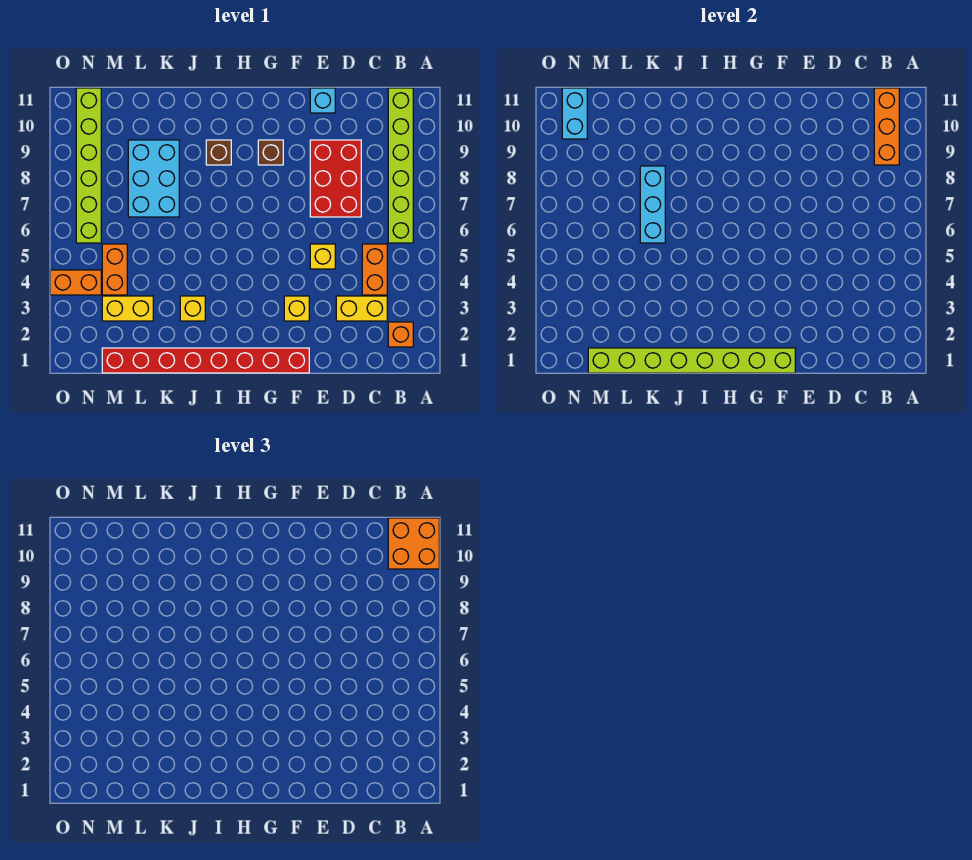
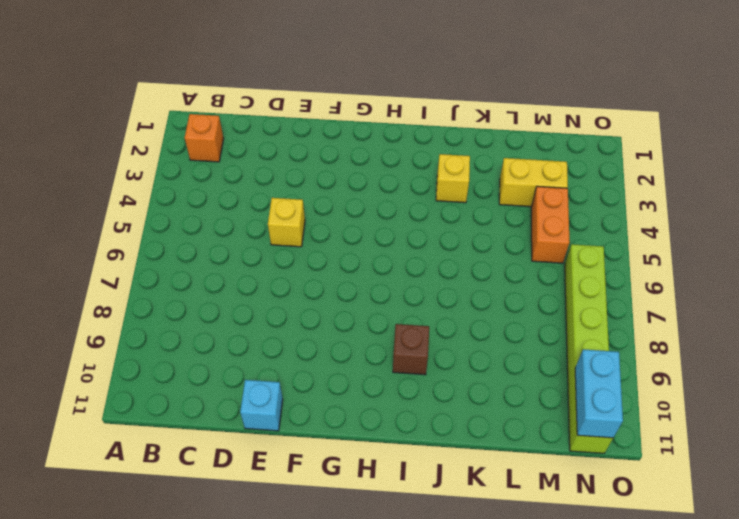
none -> lime 1x6 brick [388,88,413,243]
none -> yellow 1x2 brick [336,296,387,321]
none -> orange 1x2 brick [362,244,387,295]

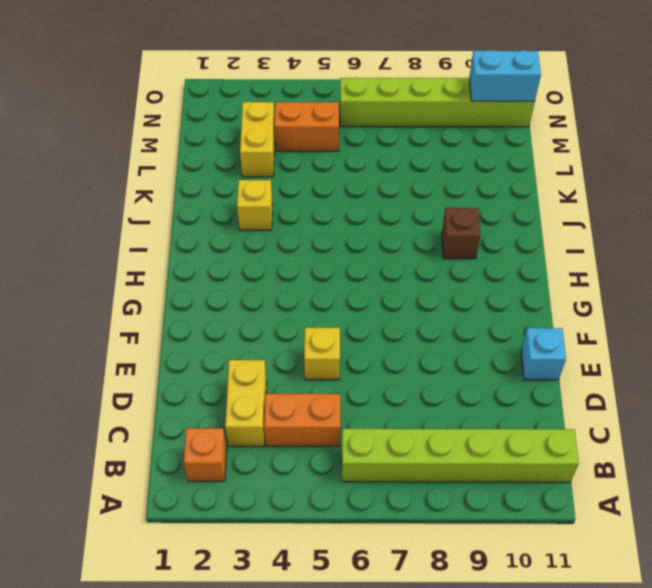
none -> red 2x3 brick [310,140,361,217]
none -> red 1x8 brick [102,348,309,373]
none -> yellow 1x1 brick [284,296,309,321]

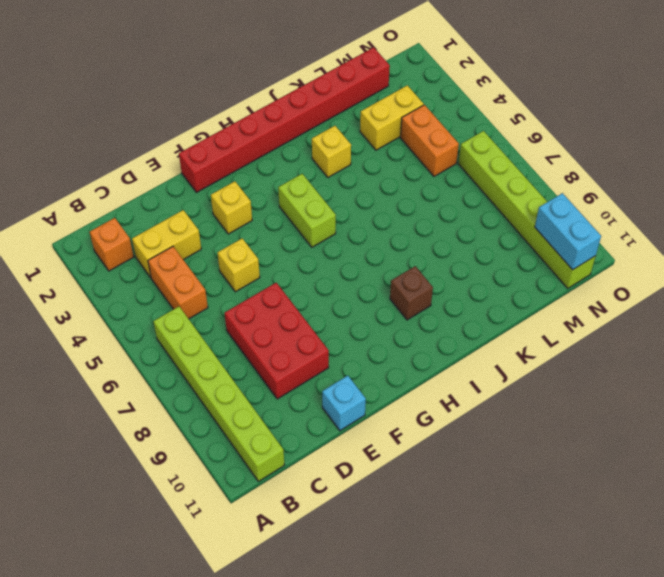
lime 1x2 brick [278,174,336,247] -> none
none -> brown 1x1 brick [258,140,283,165]
none -> cyan 2x3 brick [128,140,179,217]
none -> orange 1x2 brick [50,270,101,295]

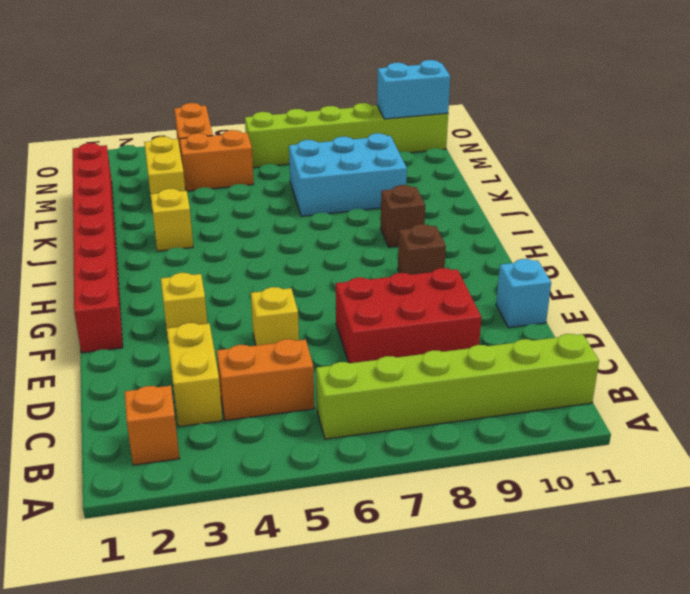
none -> orange 1x3 brick [874,88,899,165]
none -> lime 1x8 brick [588,348,795,373]
none -> cyan 1x3 brick [640,166,665,243]

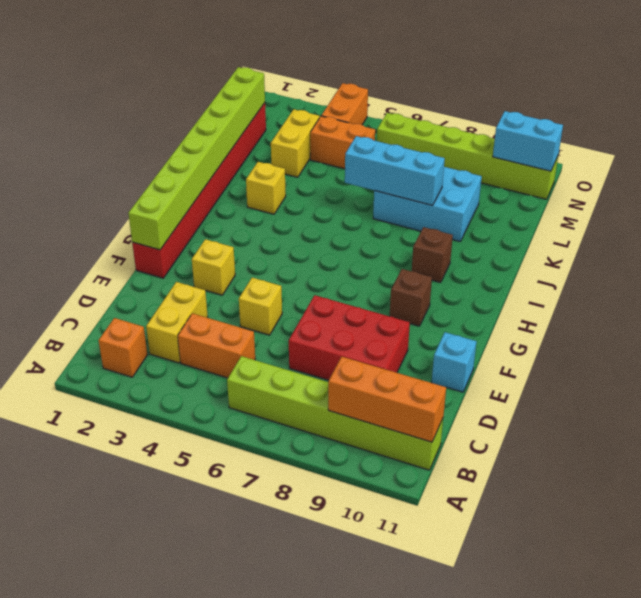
none -> orange 2x2 brick [388,518,439,569]

